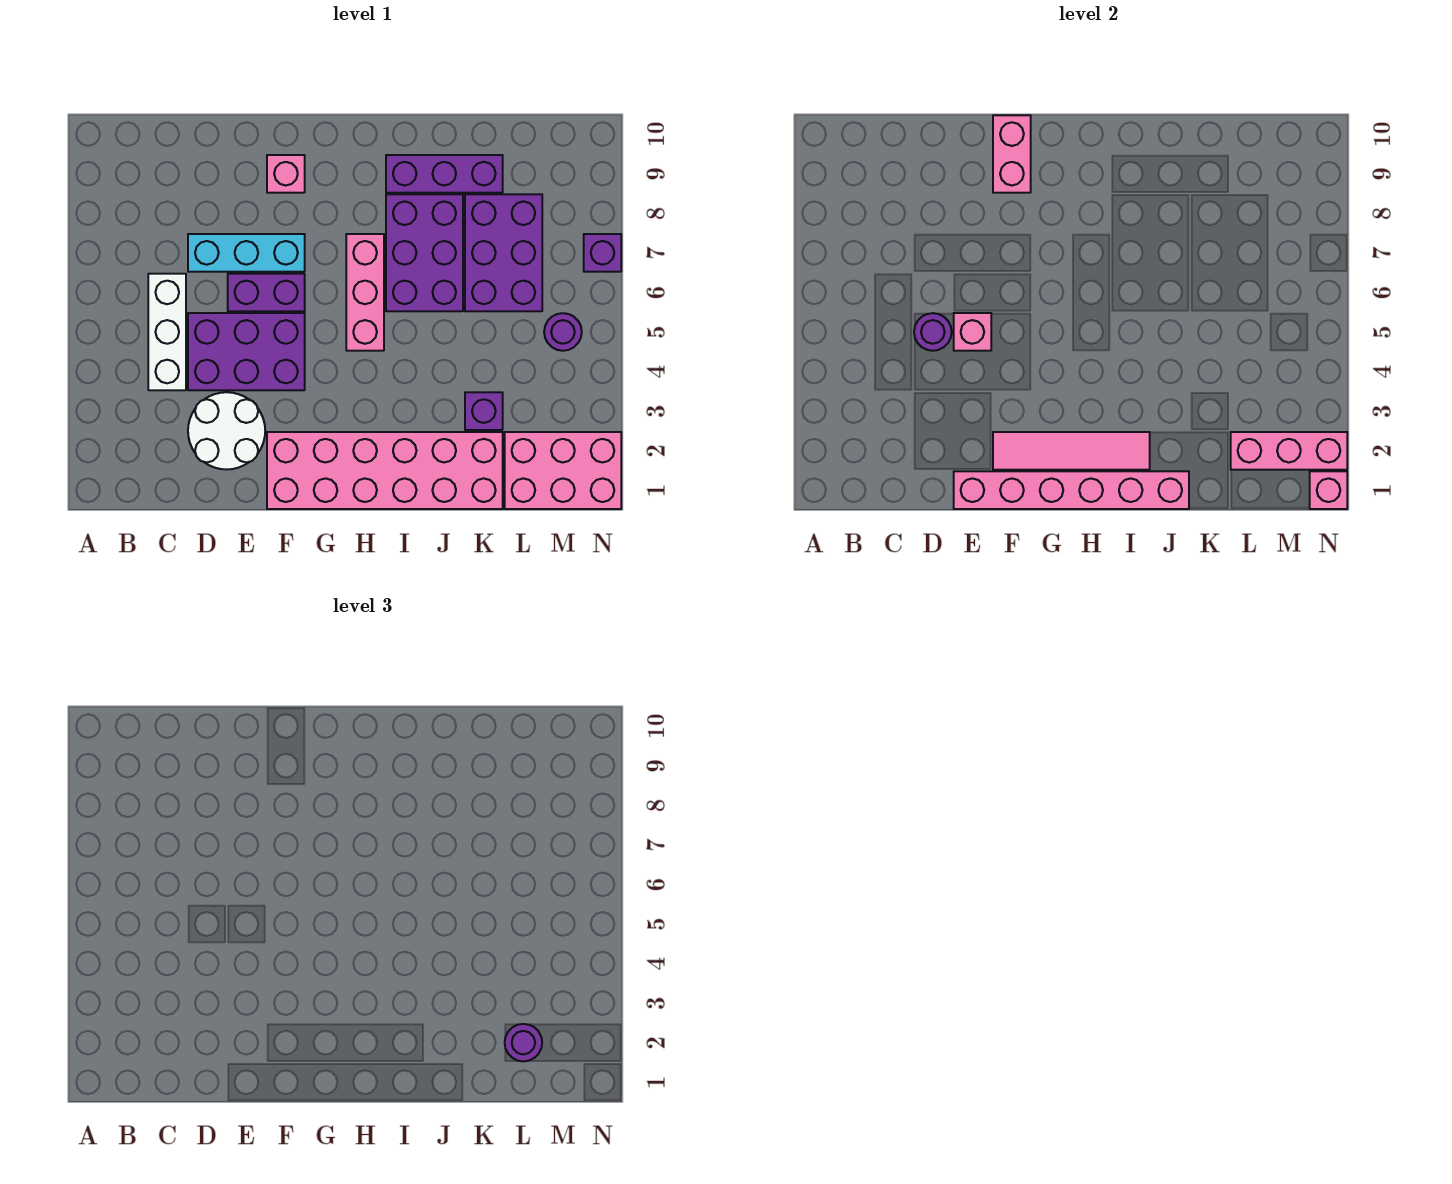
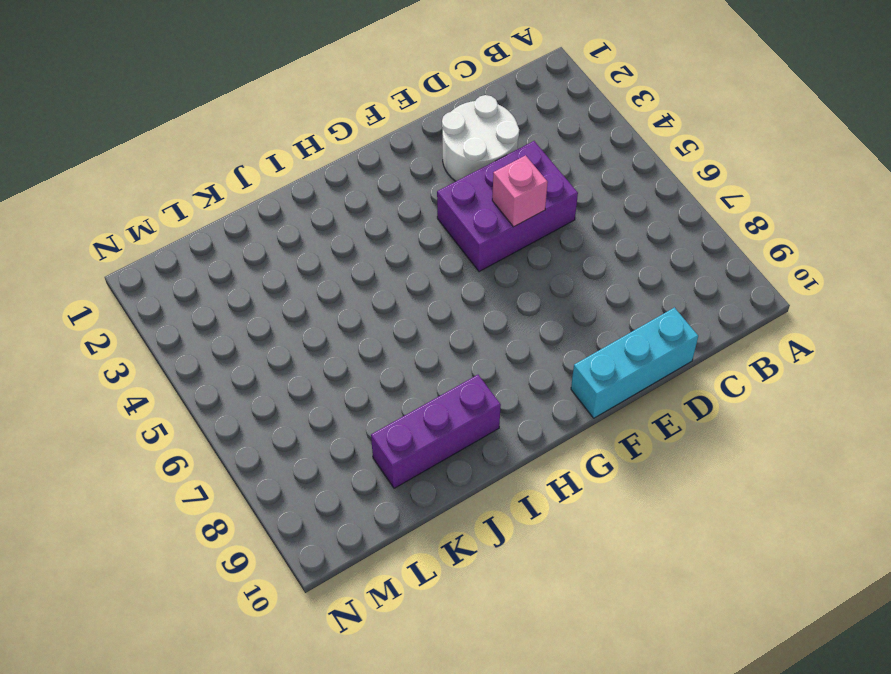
cyan 1x3 brick [571,308,698,418] -> cyan 1x3 brick moved to [188,234,305,272]
none -> white 1x3 brick [148,274,186,390]
none -> purple 1x2 brick [228,274,305,311]
none -> pink 2x6 brick [267,432,503,509]

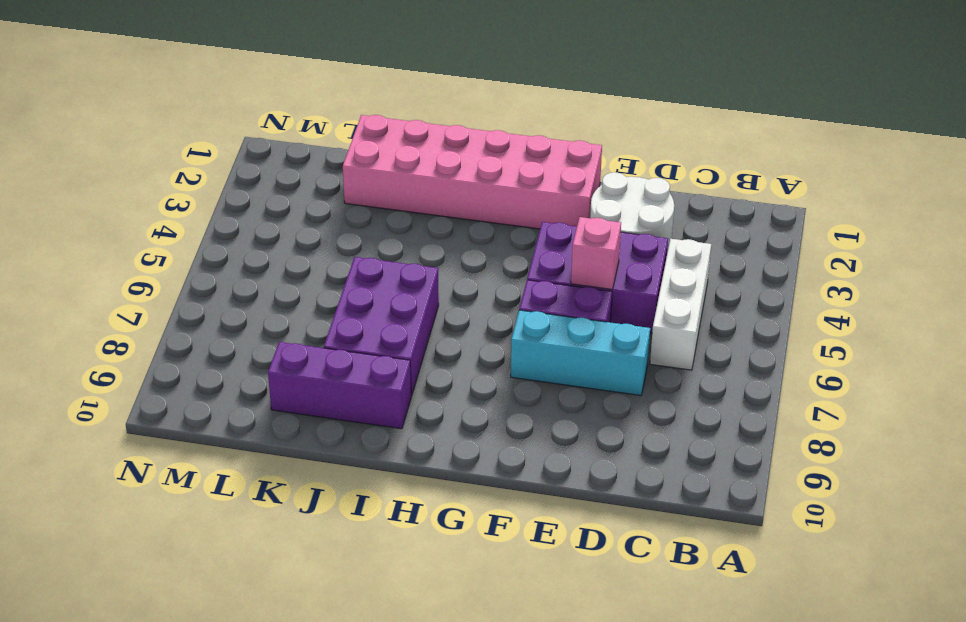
none -> pink 1x1 brick [267,155,305,193]
none -> pink 1x3 brick [346,234,384,351]
none -> purple 1x1 brick [465,392,503,430]

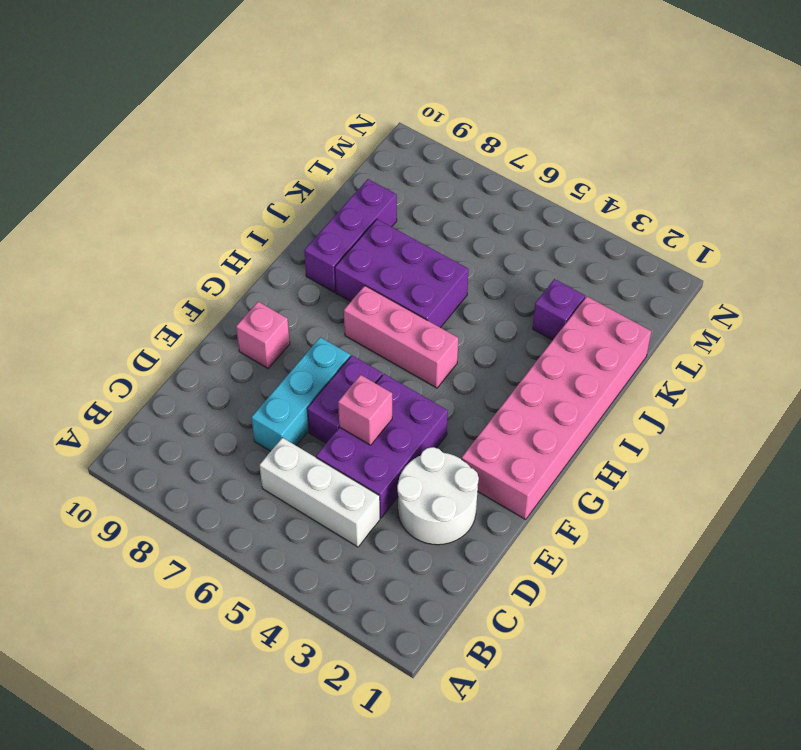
none -> purple 2x3 brick [465,194,542,311]
none -> pink 2x3 brick [505,432,621,509]
none -> purple 1x1 round brick [544,313,582,351]

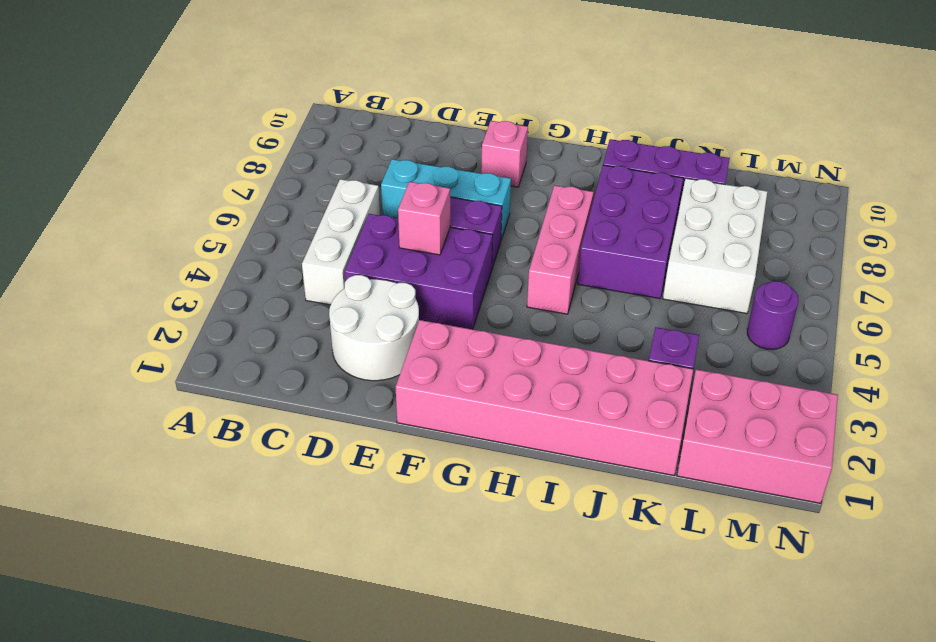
white 2x3 brick [663,178,767,313] -> purple 2x3 brick [465,194,542,311]
none -> purple 1x1 brick [584,234,621,272]
none -> purple 1x1 round brick [914,313,952,351]
none -> pink 1x6 brick [954,471,1189,509]

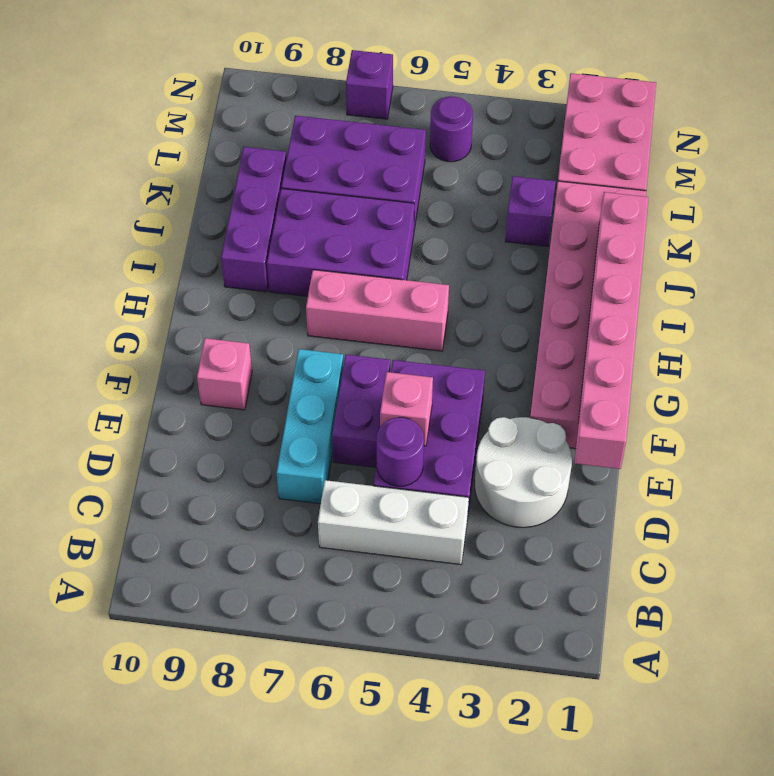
none -> pink 1x4 tile [993,432,1150,470]
none -> pink 1x2 brick [993,115,1031,193]
none -> pink 1x3 brick [1231,432,1347,470]

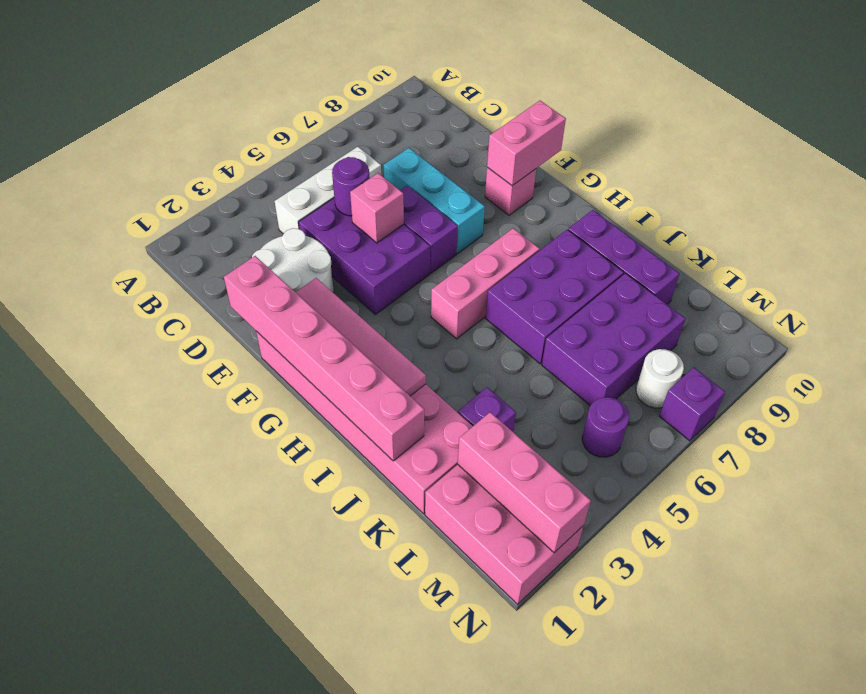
white 1x1 round brick [636,349,684,408] -> none
none -> pink 1x1 brick [1310,471,1347,509]
none -> purple 1x1 round brick [505,1024,542,1061]

